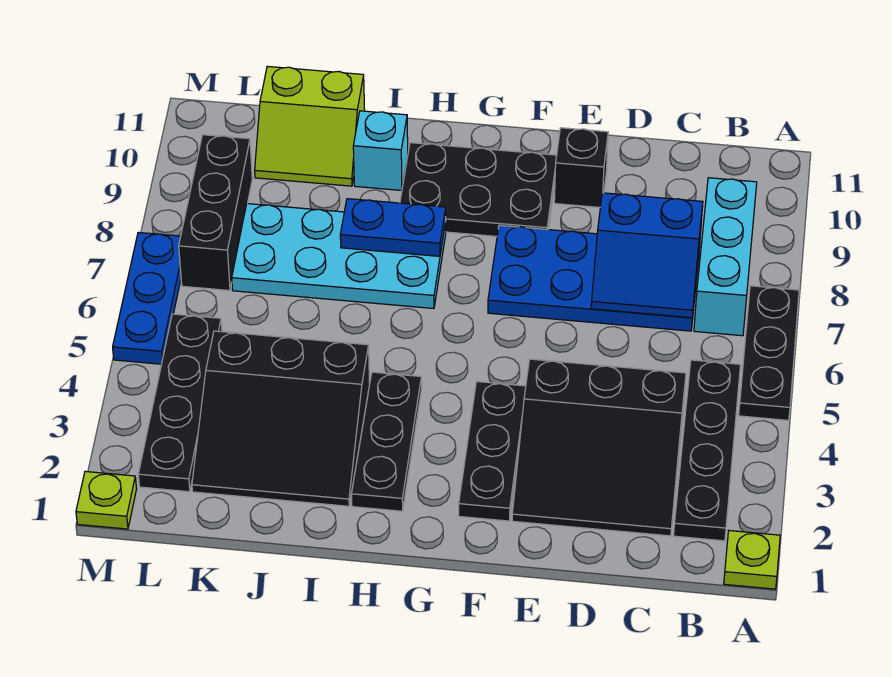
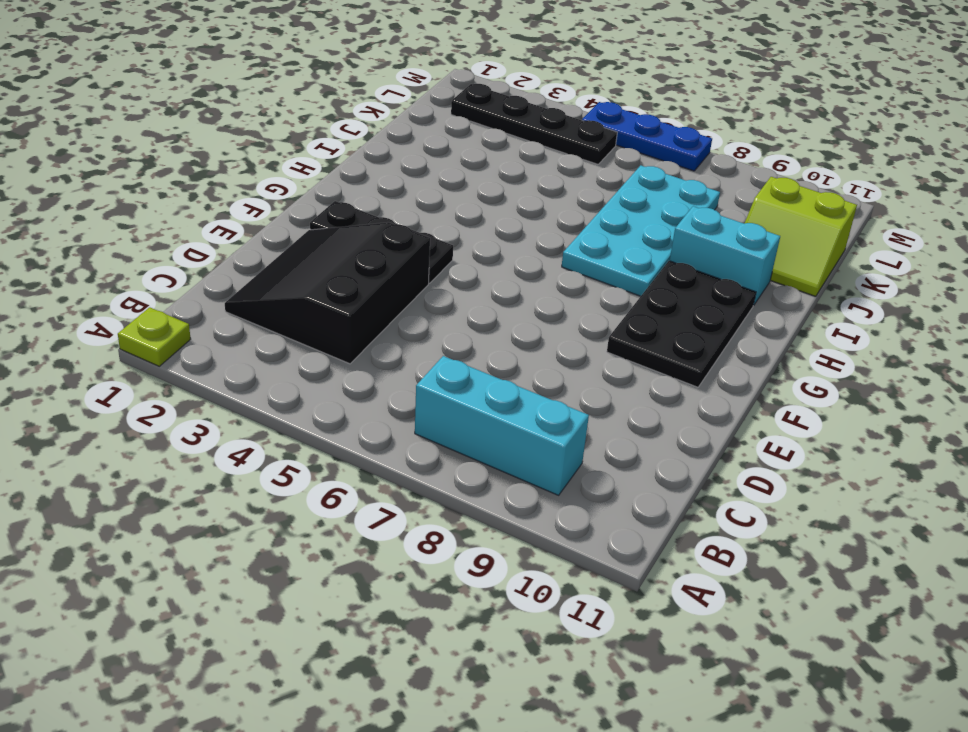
cyan 1x2 brick [670,206,780,305] -> cyan 1x1 brick [353,111,408,190]
lime 2x2 slope [744,177,857,296] -> lime 2x2 slope turned to [255,66,365,186]
none -> black 1x3 plate [739,286,799,420]
none -> black 1x4 plate [674,360,741,541]
none -> blue 2x4 plate [488,225,700,331]

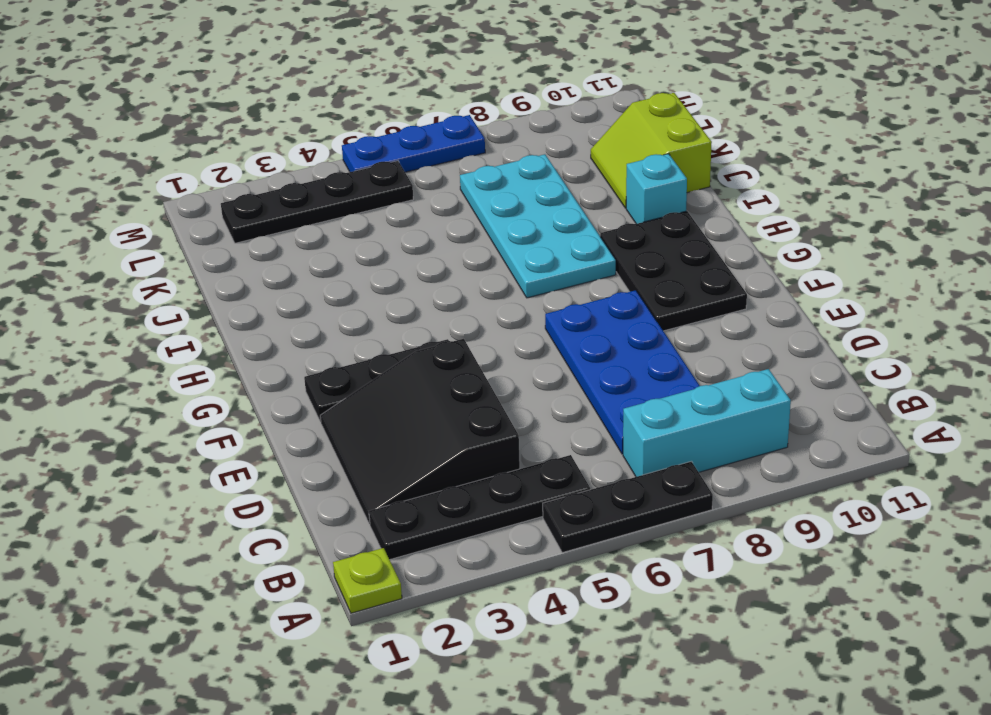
none -> black 1x1 brick [554,128,608,207]
none -> black 1x3 plate [351,372,422,511]
none -> black 3x3 slope [192,331,370,506]

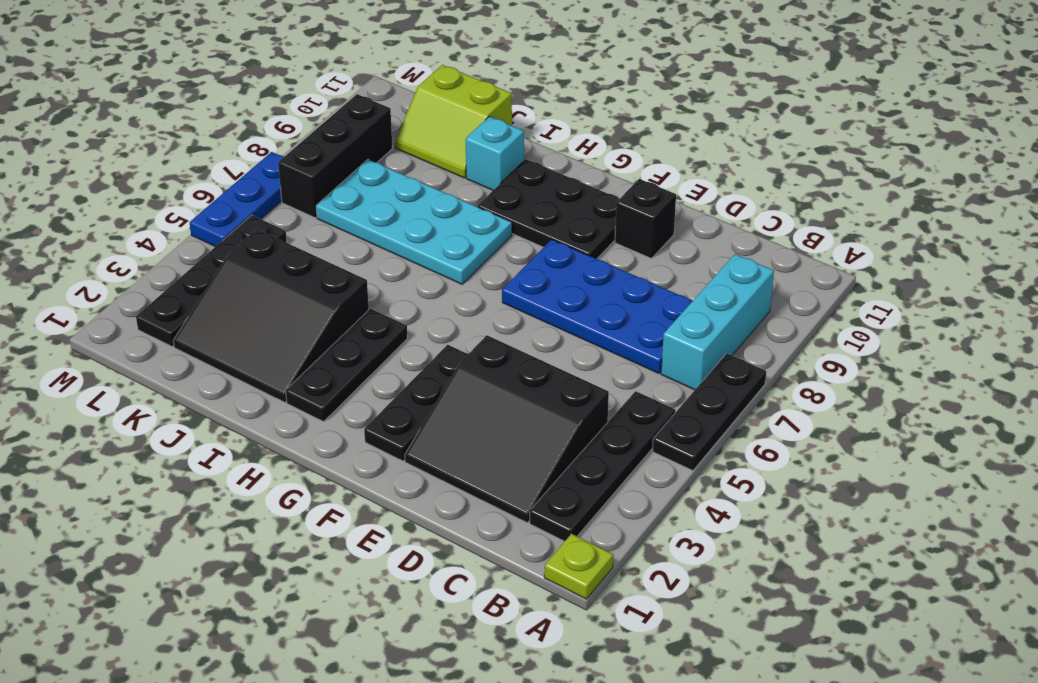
none -> lime 1x1 plate [76,471,137,529]
none -> blue 2x2 slope [591,193,703,318]
none -> blue 1x2 plate [340,199,446,256]

